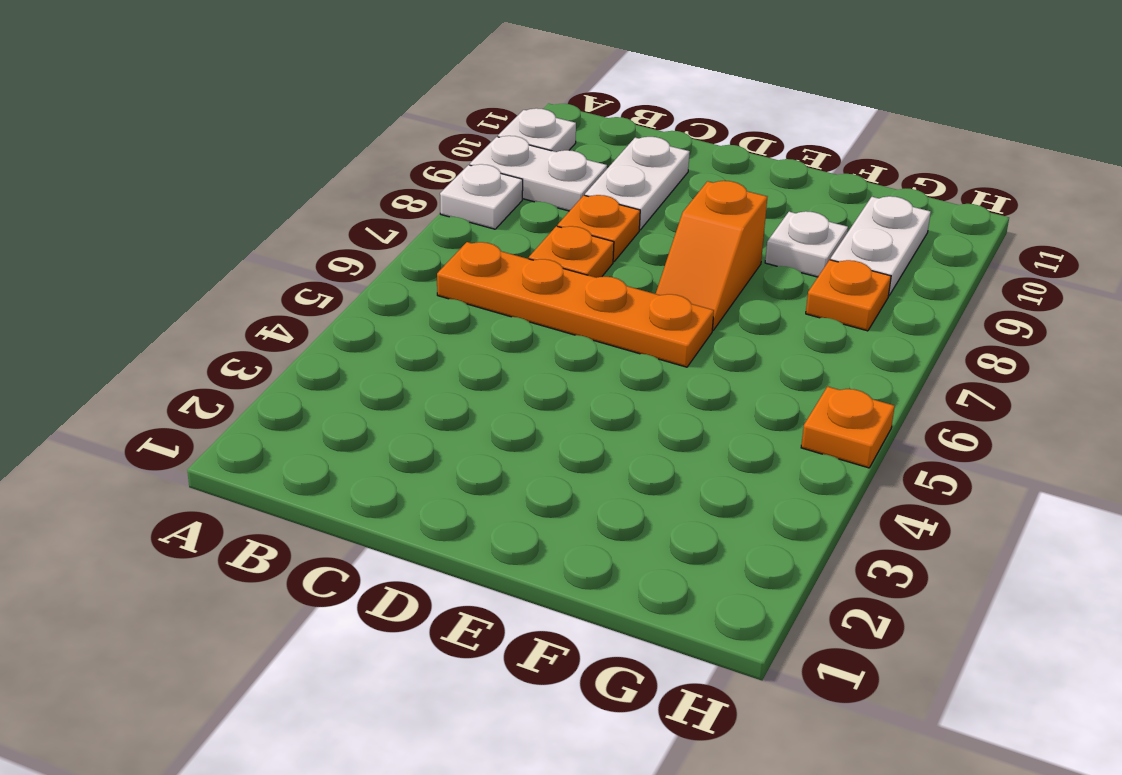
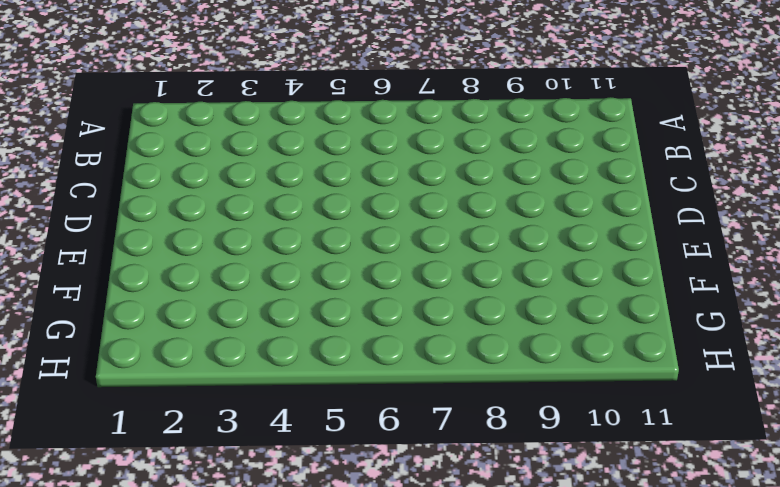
none -> white 1x1 plate [440,164,523,229]
none -> white 1x2 plate [470,136,607,211]
none -> white 1x1 plate [498,108,576,152]

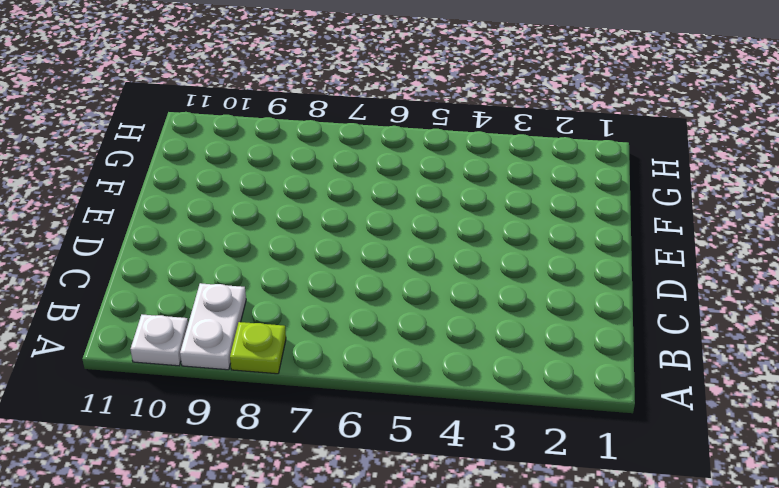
lime 1x1 plate [230,322,286,374] -> white 1x1 plate [440,164,523,229]
none -> orange 1x4 plate [437,242,714,367]
none -> orange 1x1 plate [529,226,614,278]
none -> orange 1x1 plate [558,195,640,262]

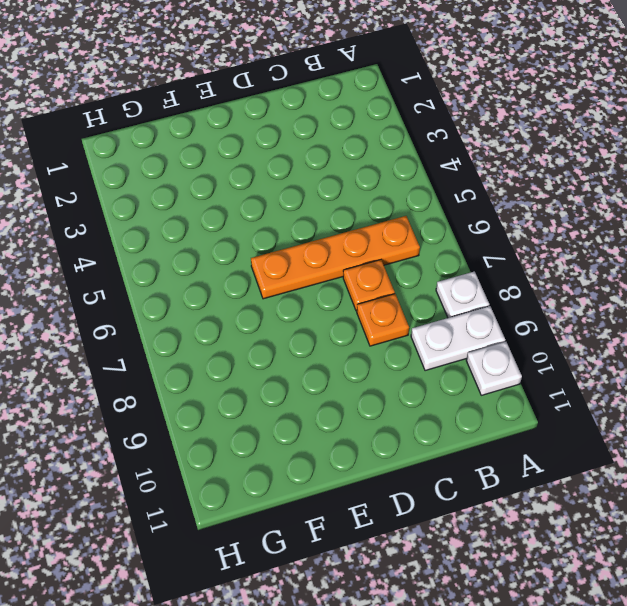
none -> white 1x2 plate [585,137,690,230]
none -> orange 1x2 slope [656,181,767,330]
none -> white 1x1 plate [765,211,848,277]

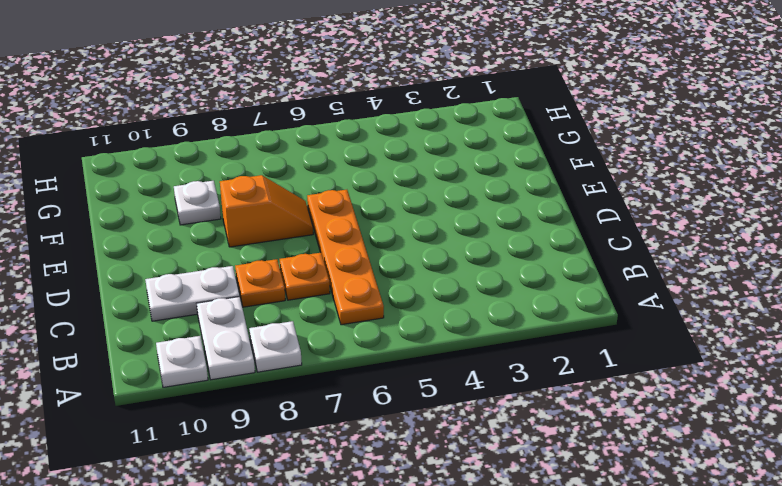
none -> orange 1x1 plate [806,260,891,331]
none -> white 1x2 plate [830,196,931,296]
none -> orange 1x1 plate [801,387,895,468]

